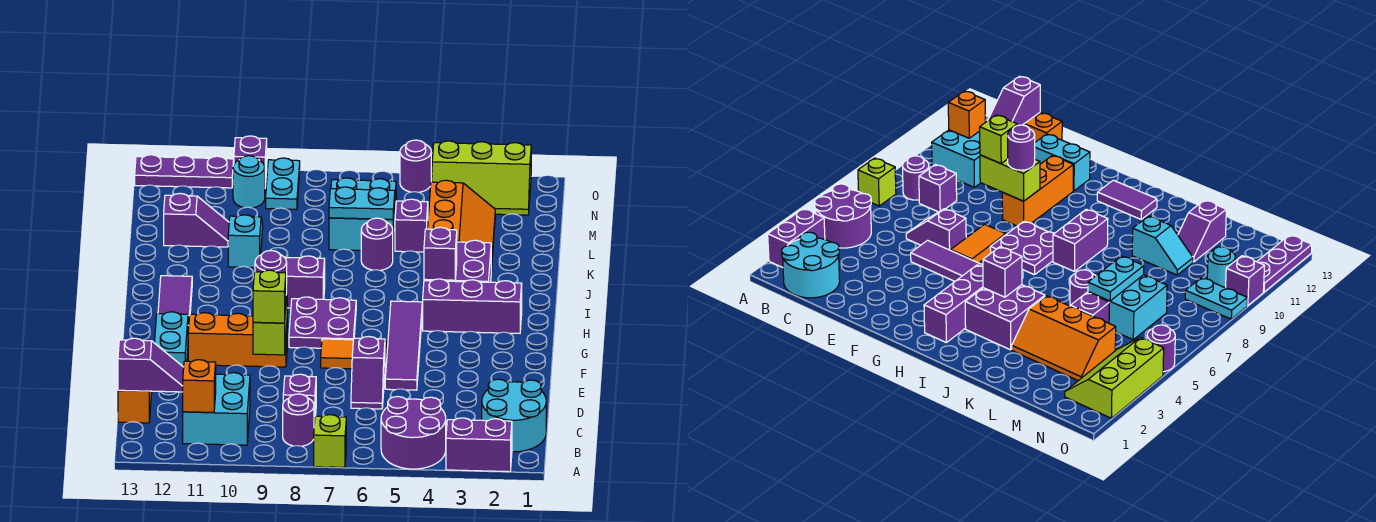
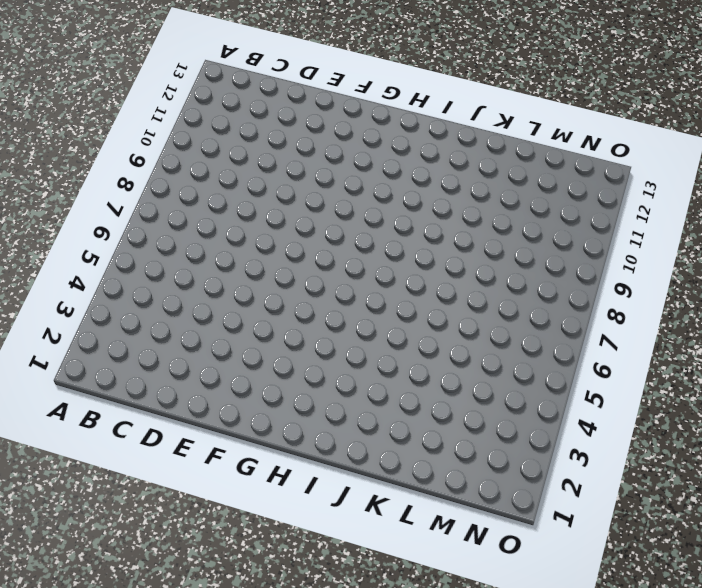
none -> purple 1x2 brick [446,418,512,472]
none -> purple 2x2 round brick [381,397,446,469]
none -> lime 1x1 brick [314,415,346,467]
none -> cyan 2x2 round brick [482,379,546,452]

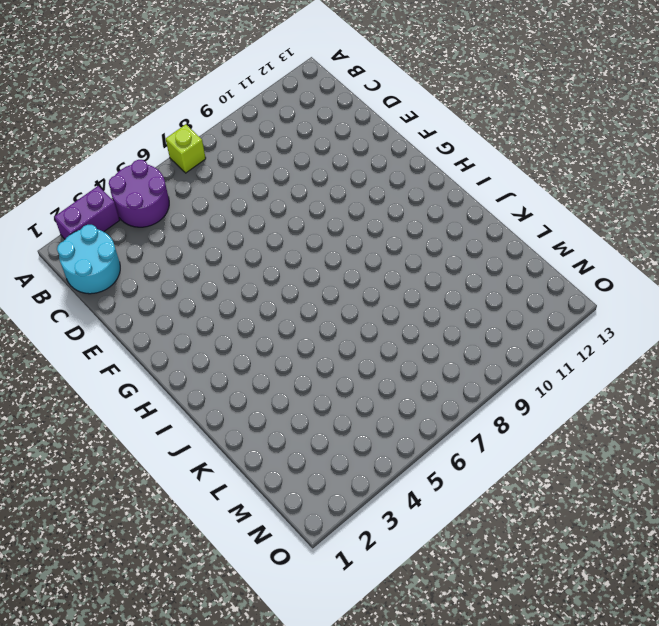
none -> purple 1x1 round brick [283,394,314,446]
none -> cyan 2x2 brick [183,373,250,445]
none -> purple 1x1 brick [283,374,316,423]
none -> orange 1x2 brick [118,390,152,423]

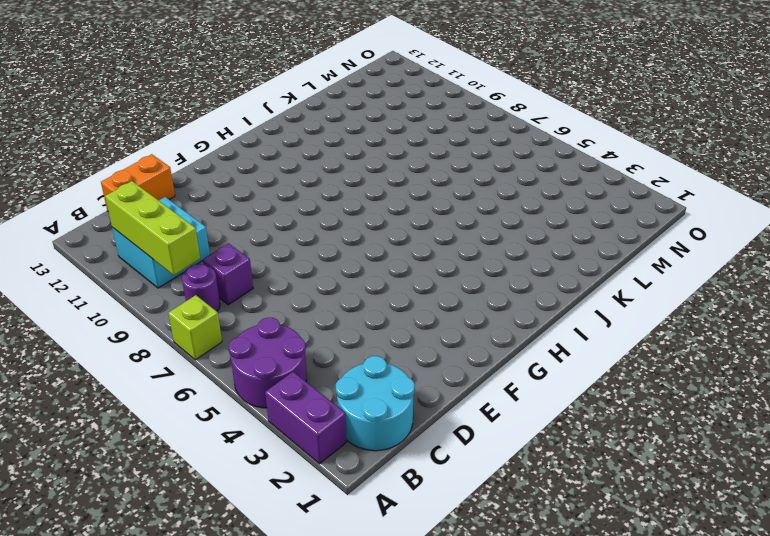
lime 1x3 brick [105,181,200,275] -> orange 1x1 brick [183,360,216,412]
none -> purple 1x2 slope [351,337,385,409]
none -> purple 1x4 tile [385,301,422,390]
none -> cyan 1x2 brick [155,312,188,367]
none -> orange 1x2 tile [321,339,386,369]

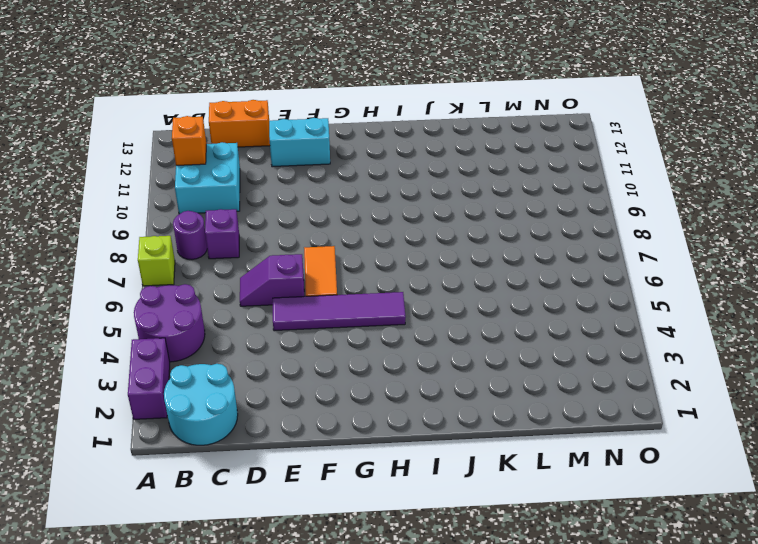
none -> orange 1x3 brick [188,313,287,367]
none -> purple 2x2 plate [289,297,356,348]
none -> purple 1x3 brick [423,279,522,333]
none -> purple 1x2 tile [158,276,192,325]

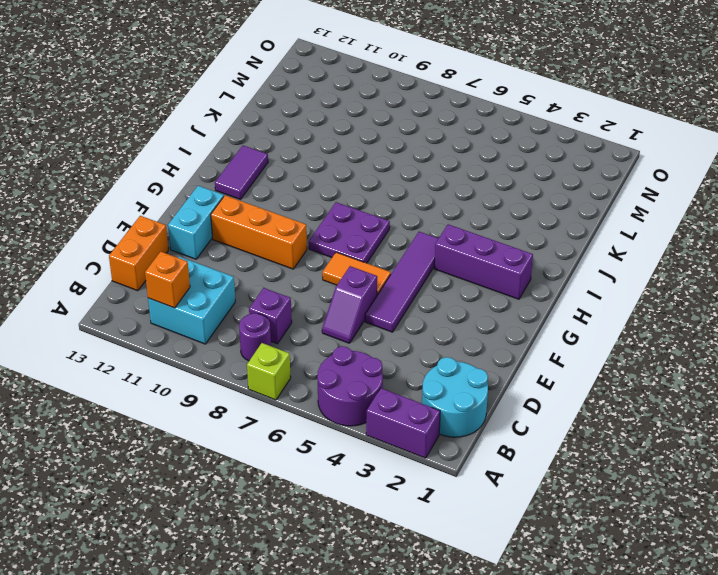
none -> purple 2x2 brick [424,240,491,282]
none -> purple 1x2 brick [285,256,325,308]
none -> orange 2x3 slope [428,180,495,271]
none -> purple 1x1 round brick [361,218,393,270]

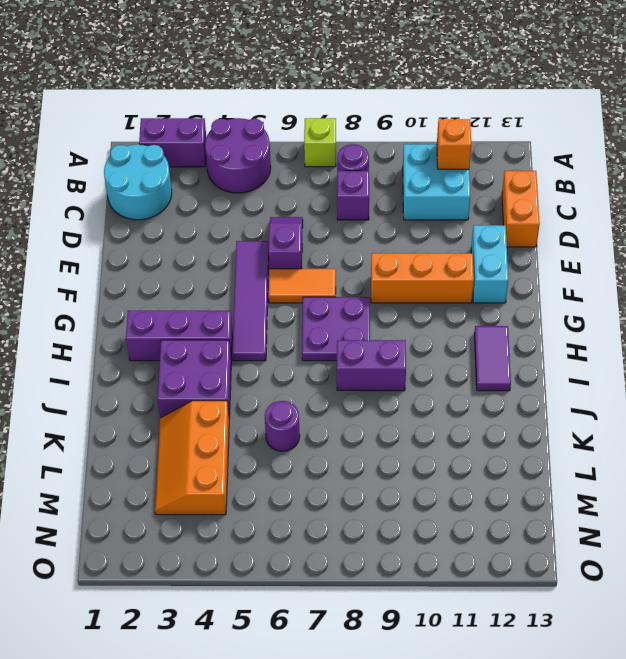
none -> cyan 1x2 slope [228,215,263,268]
none -> purple 1x1 brick [395,199,428,252]
none -> cyan 2x2 brick [329,178,396,251]
none -> purple 1x2 slope [164,193,229,247]

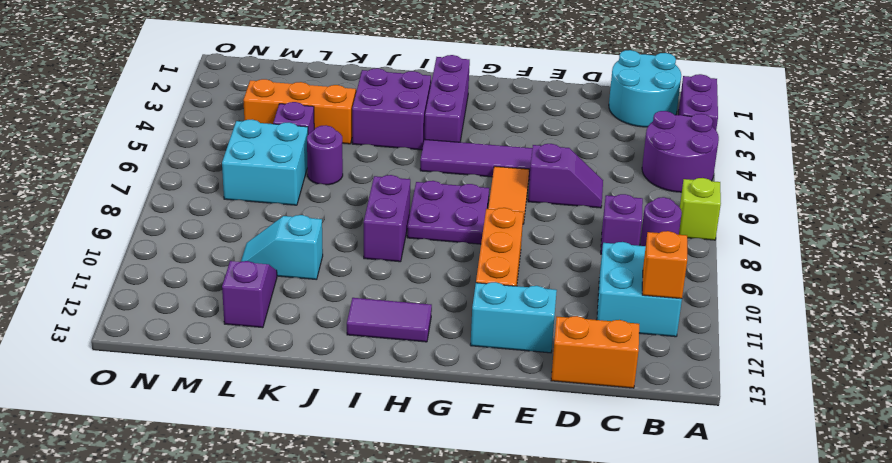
none -> lime 2x3 slope [432,141,531,215]
none -> cyan 1x2 plate [266,158,300,209]
none -> cyan 1x1 round brick [233,156,265,208]
none -> purple 1x1 round brick [400,140,431,192]

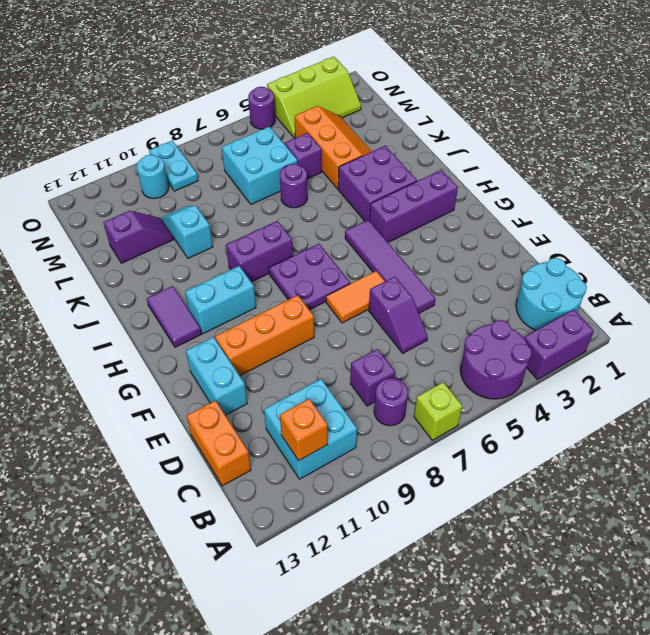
cyan 1x2 brick [185,266,256,334] -> none
none -> purple 1x1 brick [234,136,267,187]
none -> purple 1x3 plate [135,155,234,188]
none -> purple 1x2 slope [118,338,184,392]
none -> lime 1x2 brick [253,295,287,355]

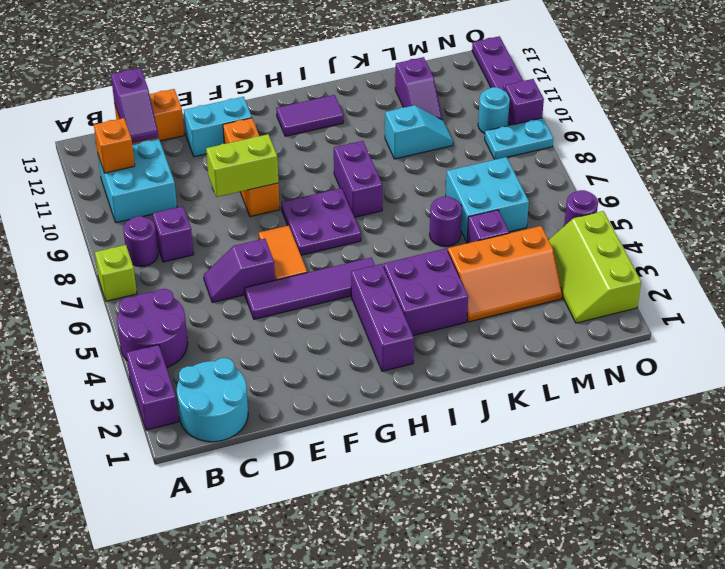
none -> purple 1x1 brick [424,227,457,280]
none -> cyan 1x2 plate [329,187,395,219]
none -> lime 1x1 brick [253,270,286,323]
none -> purple 1x1 round brick [255,251,287,295]

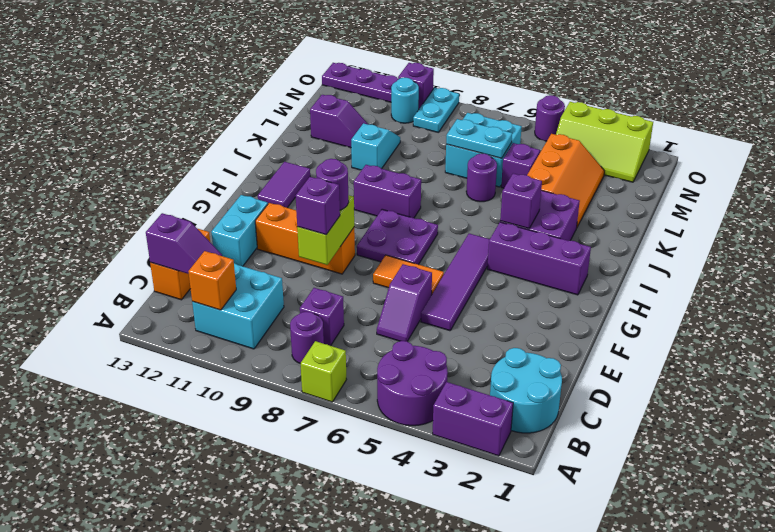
purple 1x1 brick [296,177,340,235] -> lime 1x1 brick [253,270,286,323]

